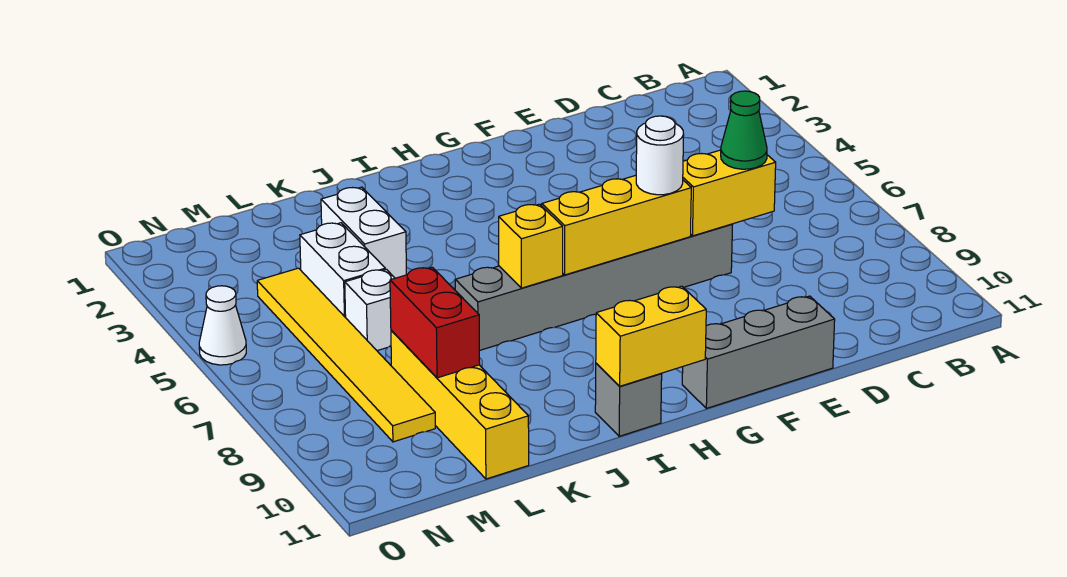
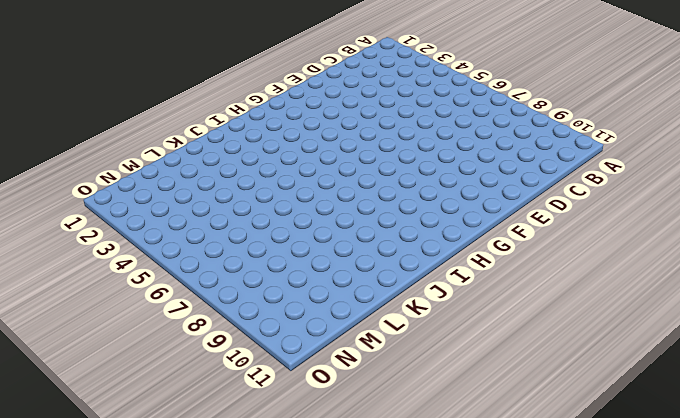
none -> grey 1x6 brick [455,224,733,351]
none -> grey 1x3 brick [682,296,835,408]
none -> grey 1x1 brick [595,363,662,436]

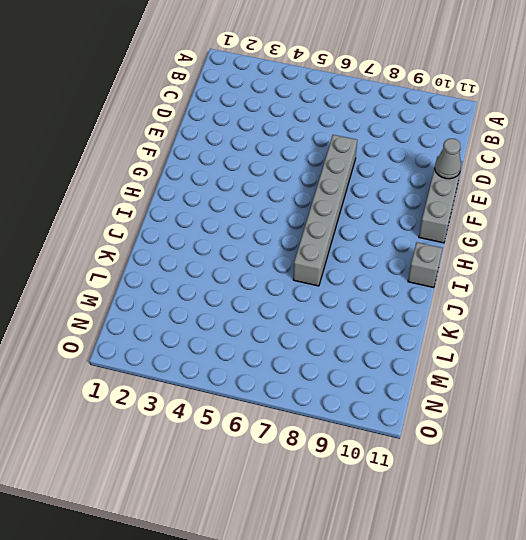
grey 1x1 cone [435,139,461,179] -> none
none -> white 1x2 brick [321,187,407,278]
none -> white 1x2 brick [300,223,385,318]
none -> white 1x1 brick [345,269,395,351]

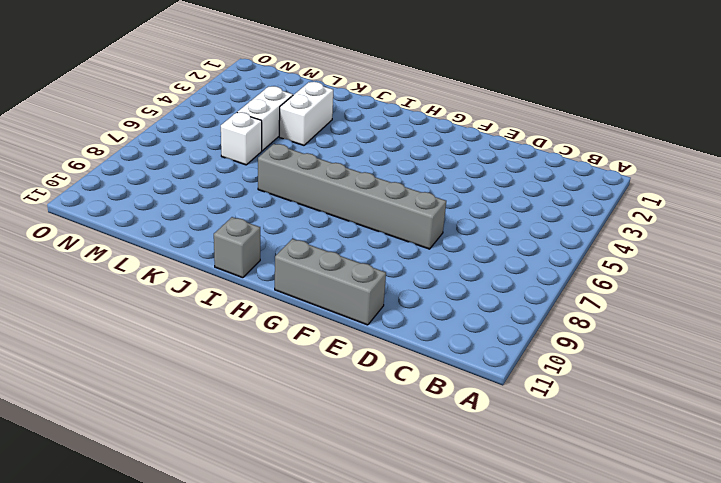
none -> yellow 1x4 brick [391,330,529,479]
none -> yellow 1x6 tile [257,268,435,442]
none -> white 1x1 cone [199,286,246,365]

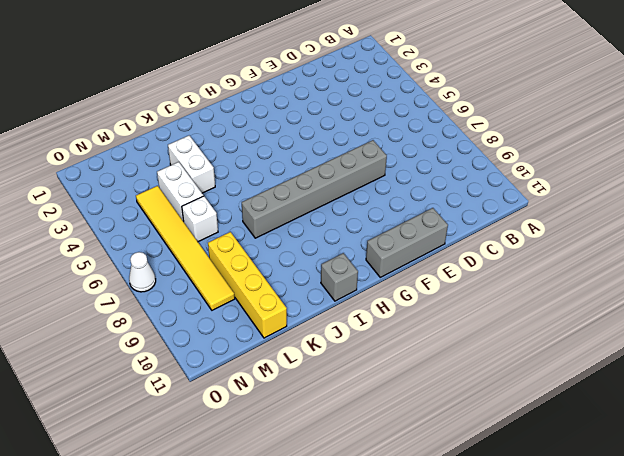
white 1x1 cone [129,252,156,292] -> white 1x1 cone moved to [199,286,246,365]
none -> yellow 1x2 brick [683,150,776,236]
none -> yellow 1x3 brick [542,175,691,275]
none -> yellow 1x2 brick [596,286,706,386]

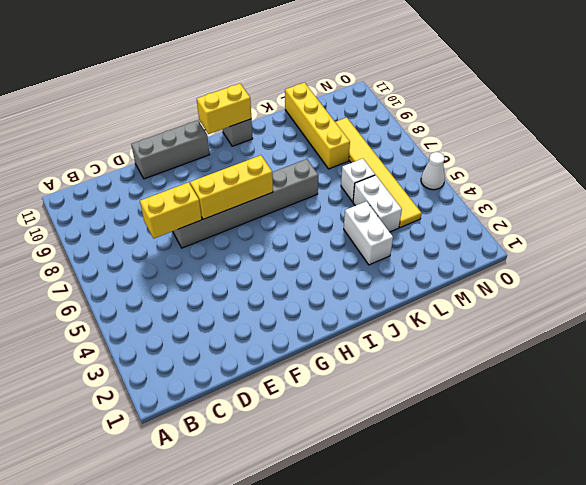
none -> yellow 1x1 brick [499,204,563,288]
none -> red 1x2 brick [390,267,480,378]
none -> green 1x1 cone [721,91,767,169]

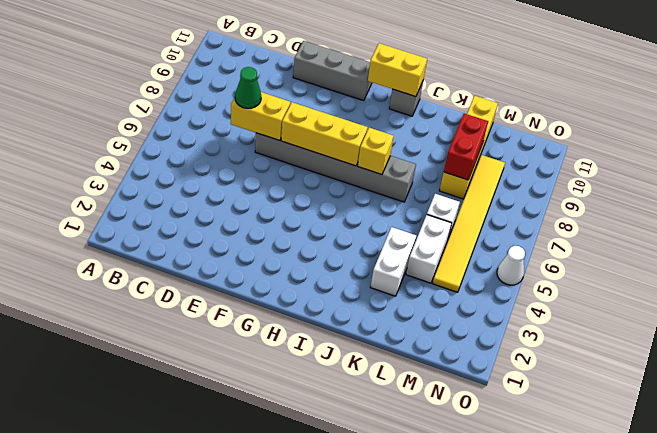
none -> white 1x1 round brick [636,116,684,195]

